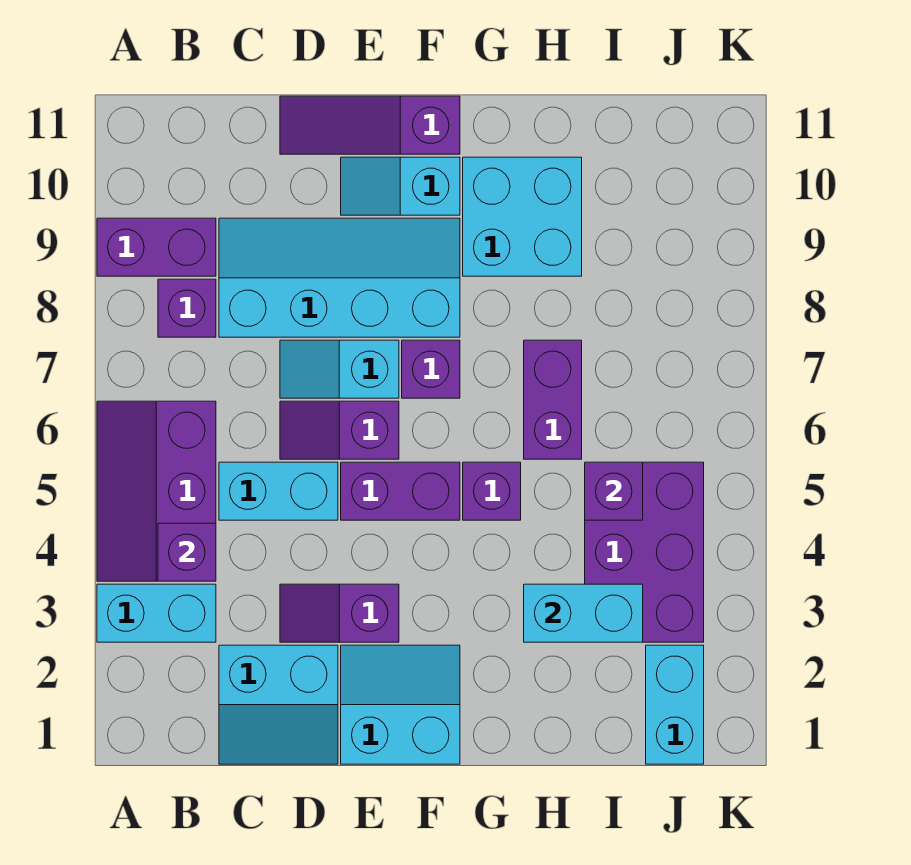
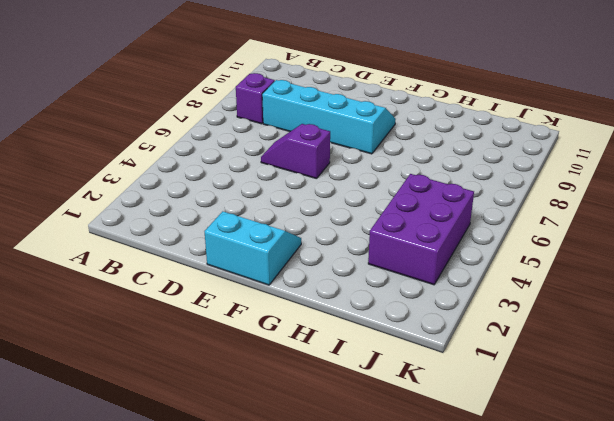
none -> cyan 1x2 brick [97,584,216,642]
none -> purple 2x3 slope [97,401,216,581]
none -> purple 1x2 brick [97,218,216,276]

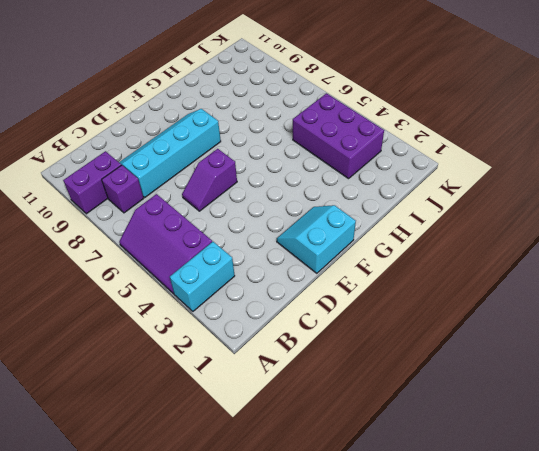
none -> cyan 2x2 slope [219,645,338,764]
none -> cyan 1x2 brick [219,462,338,520]
none -> purple 1x2 slope [280,584,399,642]

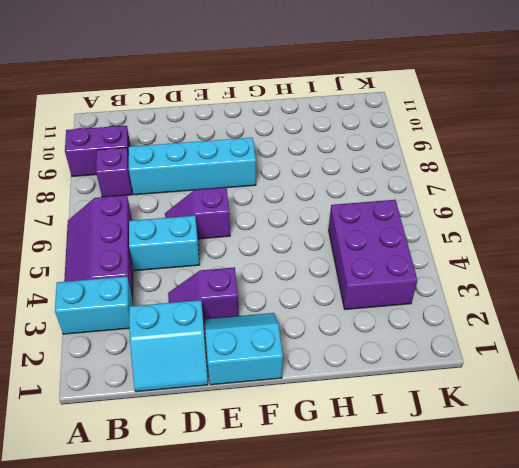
none -> cyan 1x2 slope [280,340,399,398]
none -> purple 1x3 slope [280,96,460,154]
none -> purple 1x2 brick [341,462,460,520]

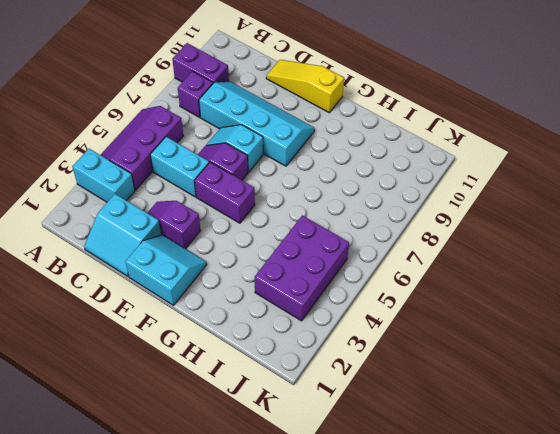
yellow 1x3 slope [266,60,344,112] -> purple 1x3 slope [280,96,460,154]
none -> cyan 1x2 slope [341,157,460,215]
none -> purple 1x1 brick [402,340,460,398]
none -> purple 1x1 brick [463,462,521,520]

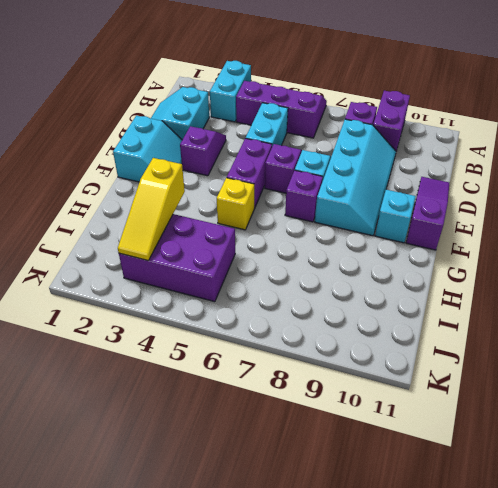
yellow 1x1 brick [217,178,254,230] -> purple 1x1 brick [463,462,521,520]
yellow 1x3 slope [118,158,185,261] -> cyan 1x2 brick [524,584,643,642]
none -> cyan 2x2 brick [463,157,582,276]
none -> purple 1x2 brick [524,340,582,459]
none -> cyan 1x2 brick [646,645,704,764]

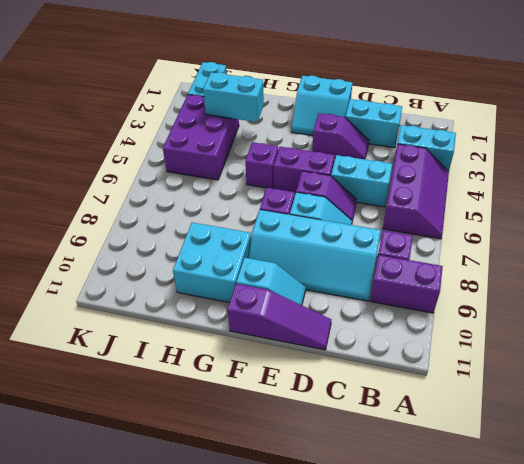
none -> purple 1x2 brick [524,340,582,459]
none -> purple 1x1 brick [158,523,216,581]
none -> purple 1x1 brick [585,462,643,520]

